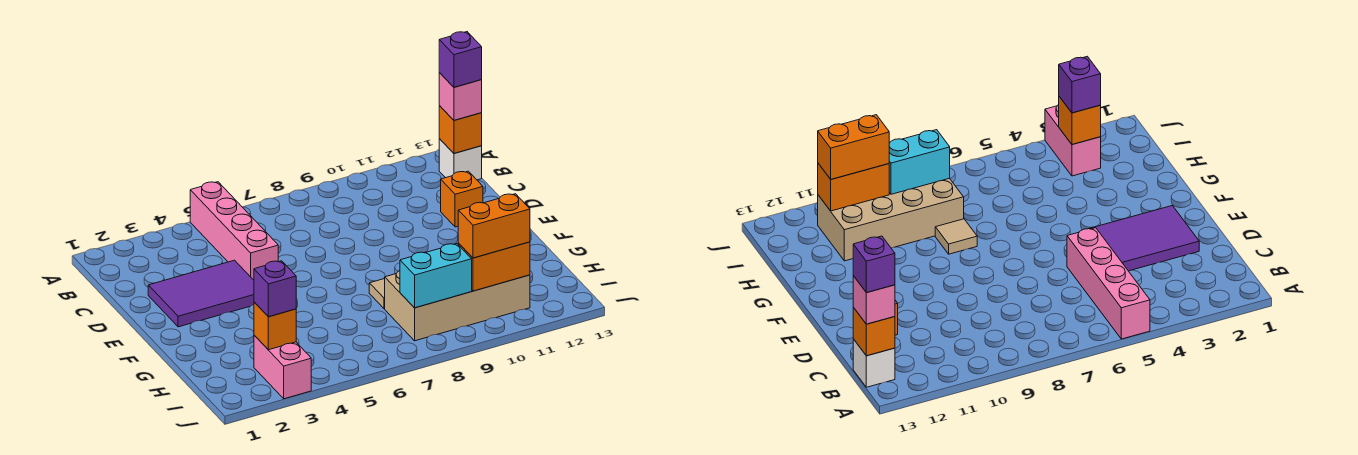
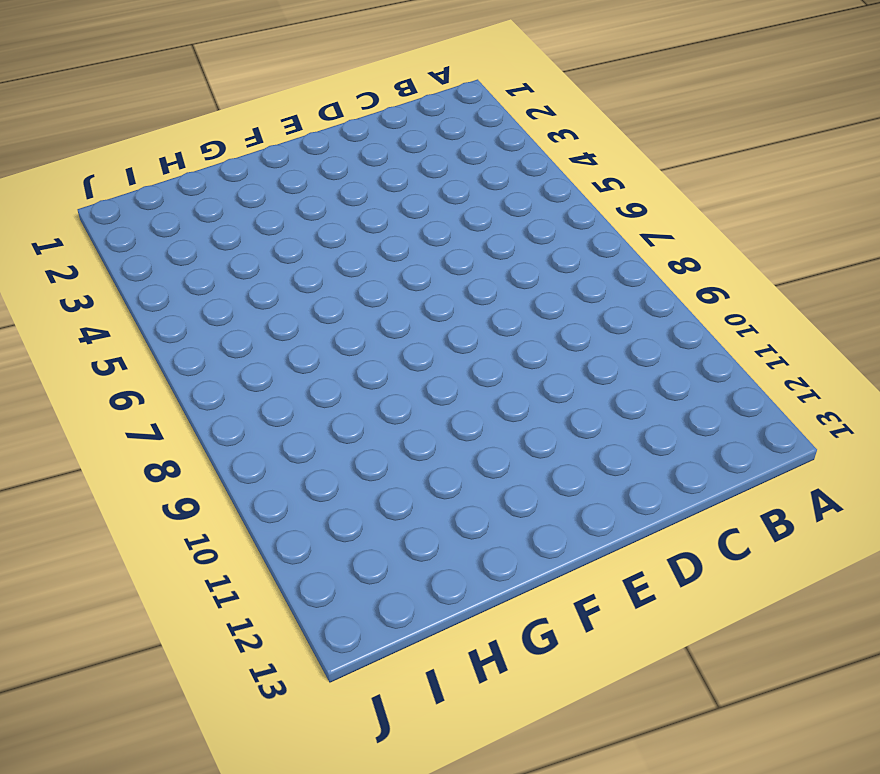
none -> pink 1x4 brick [190,182,278,280]
none -> white 1x1 brick [439,139,482,180]
none -> purple 2x3 tile [148,260,254,327]

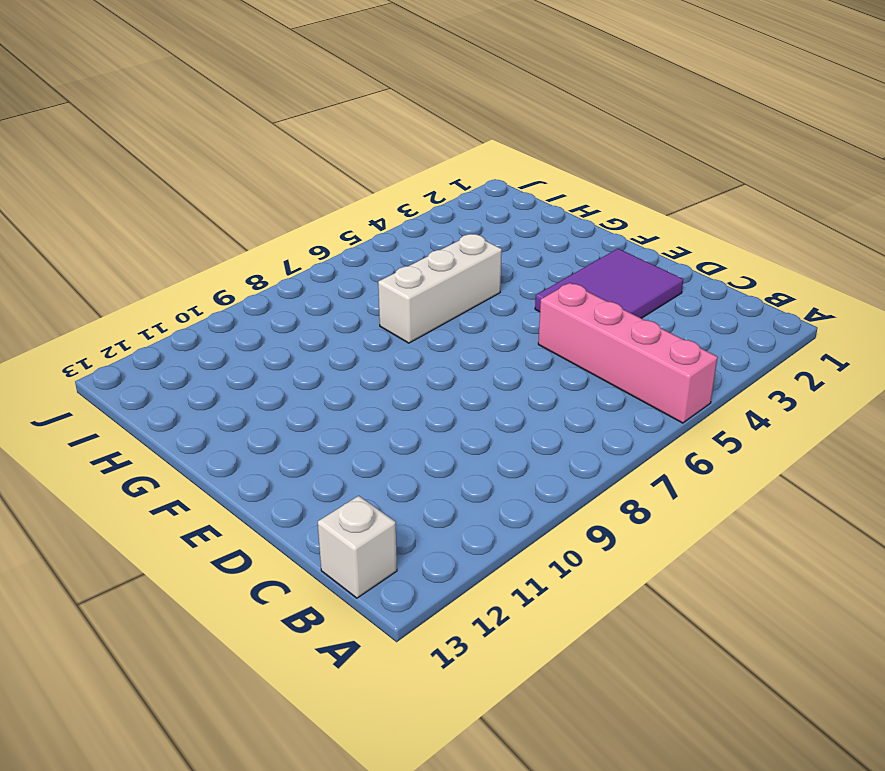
white 1x3 brick [378,234,502,343] -> none
none -> orange 1x1 brick [441,171,483,227]
none -> tan 1x1 tile [369,279,385,309]
none -> tan 2x4 brick [385,271,530,341]

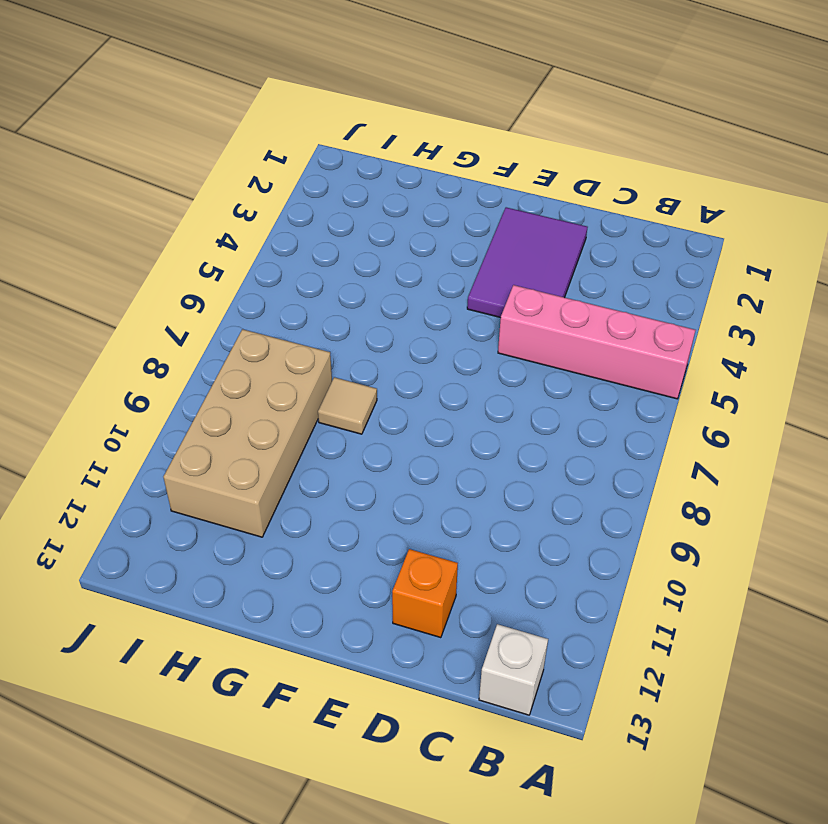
none -> pink 1x2 brick [254,335,311,399]
none -> orange 1x1 brick [439,106,482,153]
none -> orange 1x1 brick [254,302,296,350]

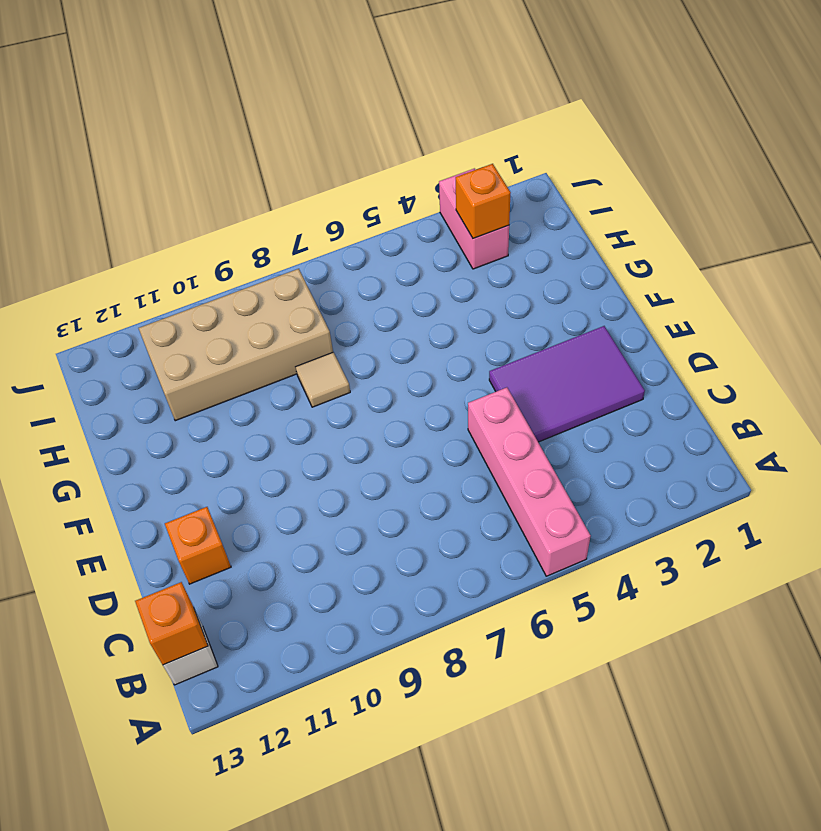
none -> cyan 1x2 brick [400,244,472,308]
none -> orange 1x2 brick [458,242,530,291]
none -> pink 1x1 brick [439,73,482,120]

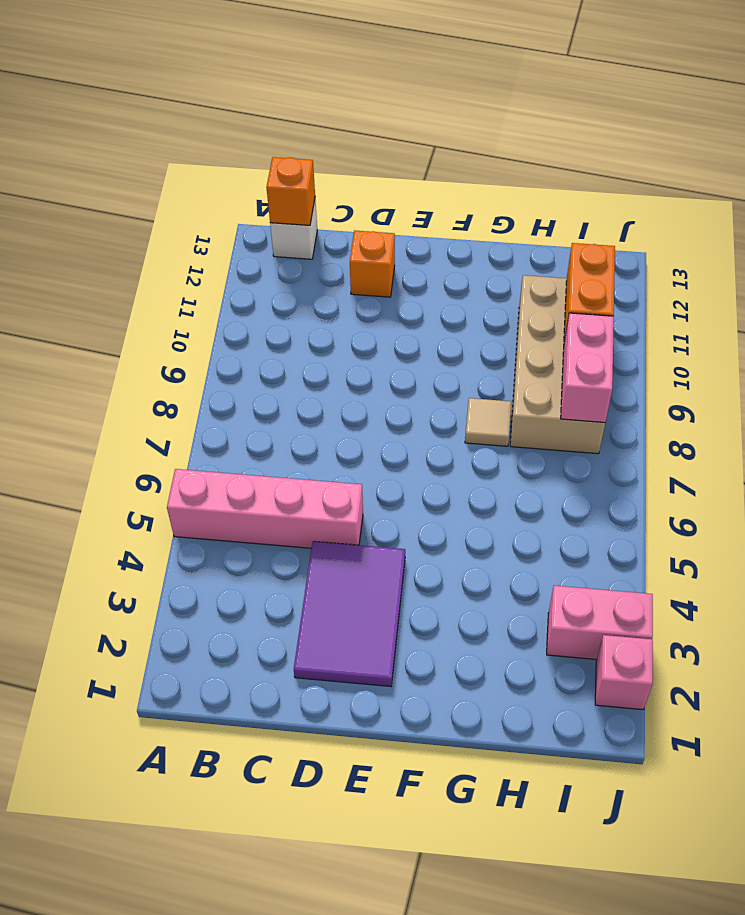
pink 1x2 brick [561,313,614,422] -> cyan 1x2 brick [400,244,472,308]
pink 1x1 brick [595,635,653,710] -> pink 1x1 brick moved to [439,73,482,120]
none -> orange 1x1 brick [254,302,296,350]
none -> purple 1x1 brick [254,261,296,317]
none -> orange 1x2 brick [458,194,530,258]

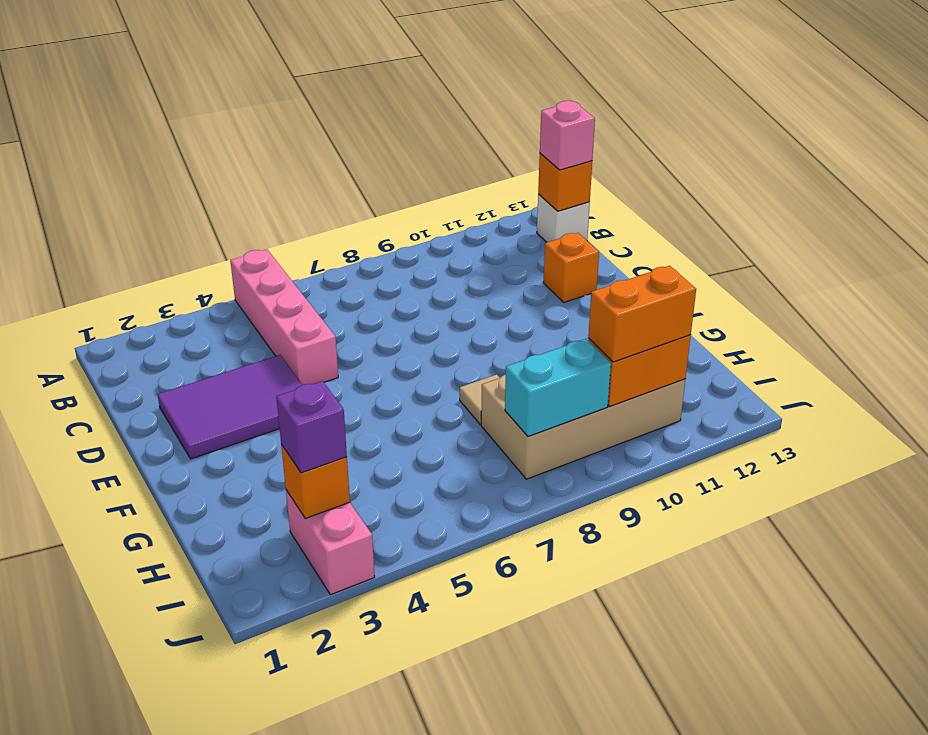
none -> purple 1x1 brick [439,32,482,87]

